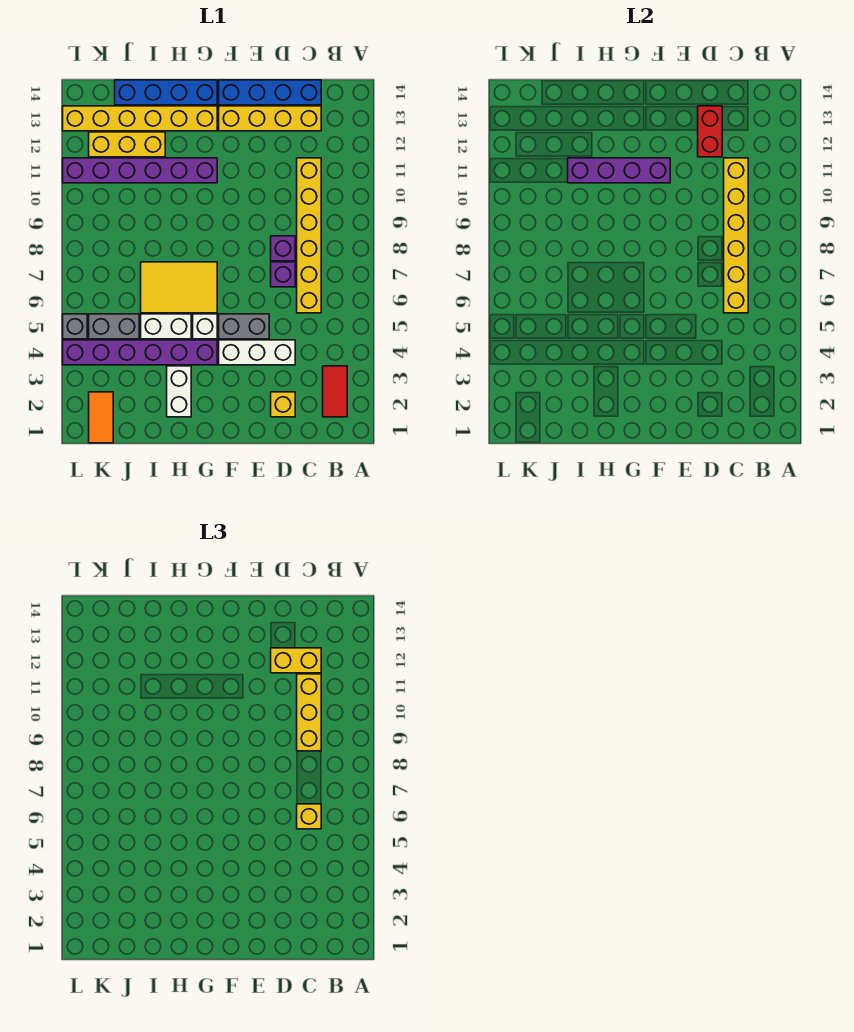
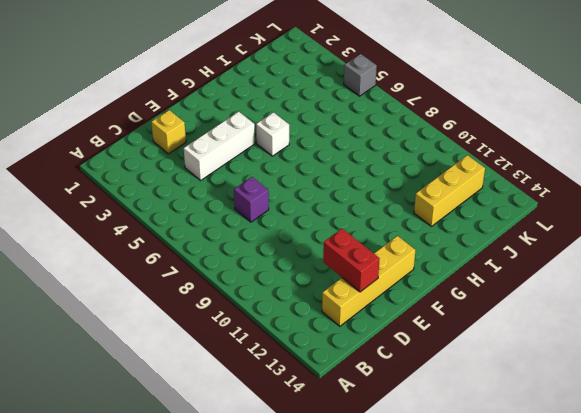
none -> red 1x2 tile [323,366,347,417]
none -> yellow 1x6 brick [297,158,321,313]
none -> blue 1x4 brick [219,80,321,105]

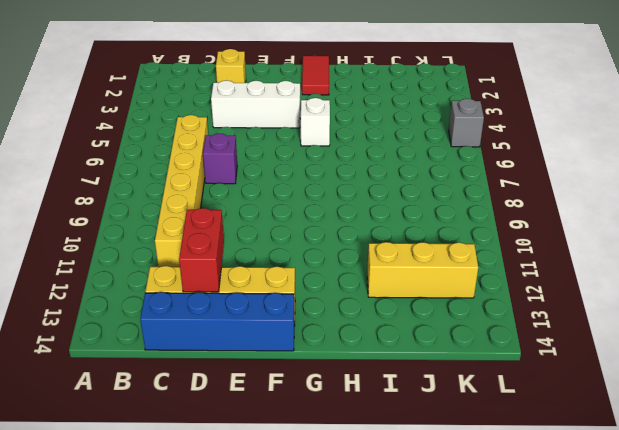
red 1x2 tile [302,56,329,95] -> red 1x2 tile moved to [323,366,347,417]
none -> purple 1x1 brick [271,236,295,261]
none -> grey 1x2 brick [219,314,269,339]
none -> purple 1x6 brick [63,340,217,365]

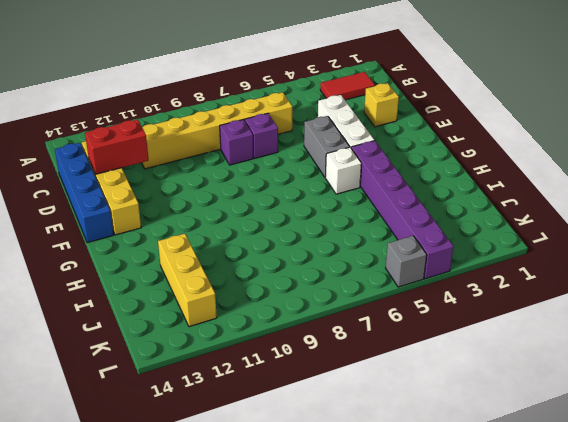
none -> yellow 2x3 tile [141,262,217,313]
none -> purple 1x6 brick [63,158,217,183]
none -> yellow 1x6 brick [63,106,217,131]

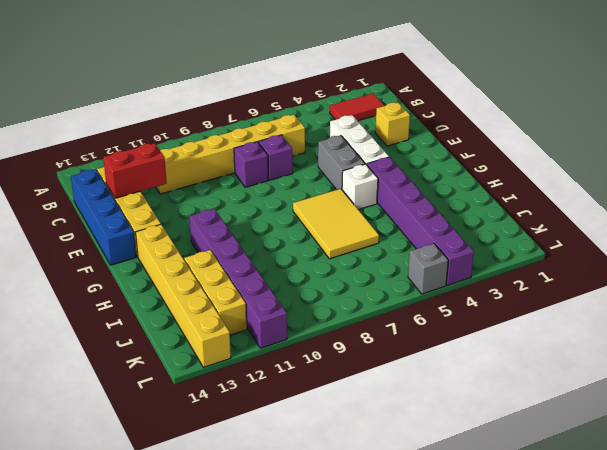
none -> blue 1x4 brick [115,80,217,105]
none -> white 1x2 brick [167,366,191,417]
none -> white 1x2 brick [141,314,191,339]

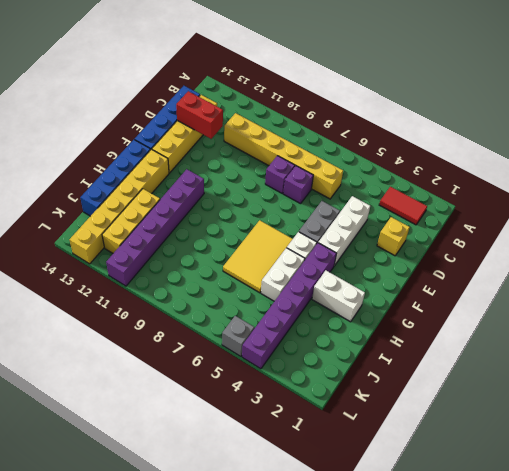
none -> grey 1x2 brick [89,314,139,339]
none -> orange 1x2 tile [89,392,113,443]
none -> yellow 1x6 brick [724,158,748,313]

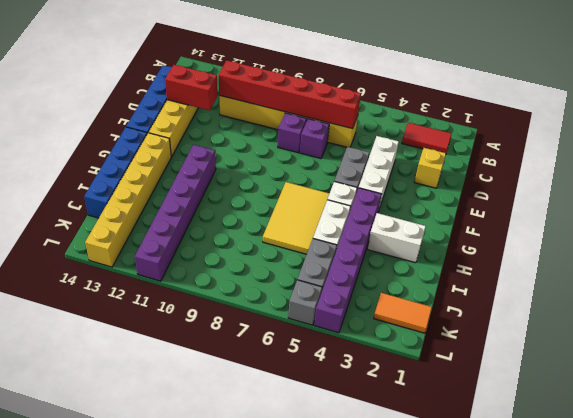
red 1x6 brick [219,60,361,129] -> yellow 1x6 brick [724,158,748,313]
none -> yellow 1x3 brick [89,132,165,157]
none -> purple 1x4 brick [568,158,670,183]
none -> yellow 1x1 brick [297,804,321,829]

